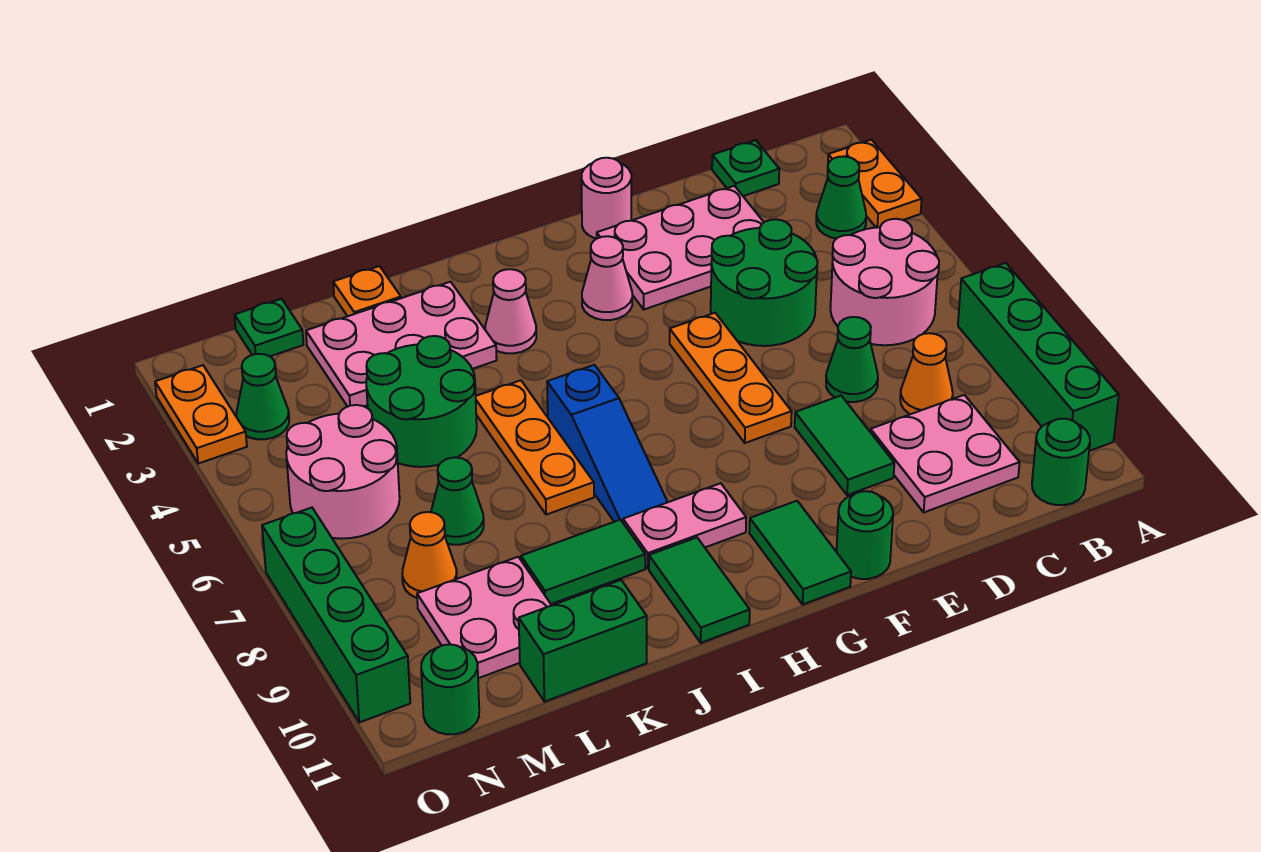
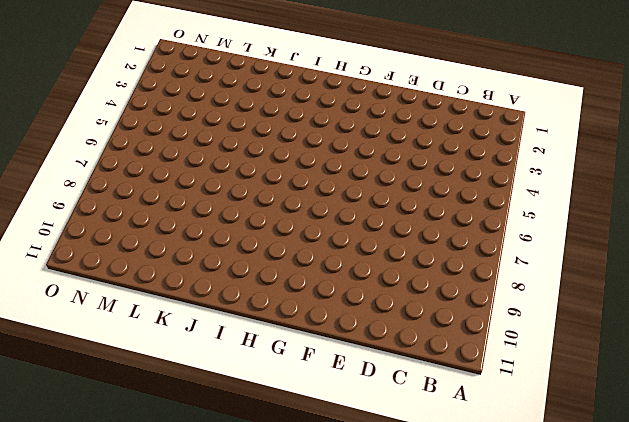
none -> orange 1x2 plate [828,140,922,228]
none -> green 1x4 brick [958,263,1119,451]
none -> green 1x1 cone [816,156,866,239]
none -> pink 2x2 round brick [830,219,939,345]

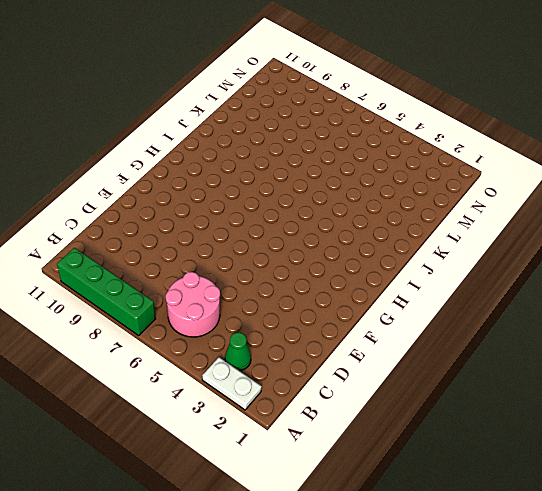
white 1x2 plate [202,357,262,410] -> orange 1x2 plate [828,140,922,228]
none -> green 1x1 round brick [1032,419,1090,505]
none -> green 1x1 plate [712,140,779,196]
none -> orange 1x1 cone [900,333,953,414]
none -> pink 2x2 plate [870,395,1020,512]

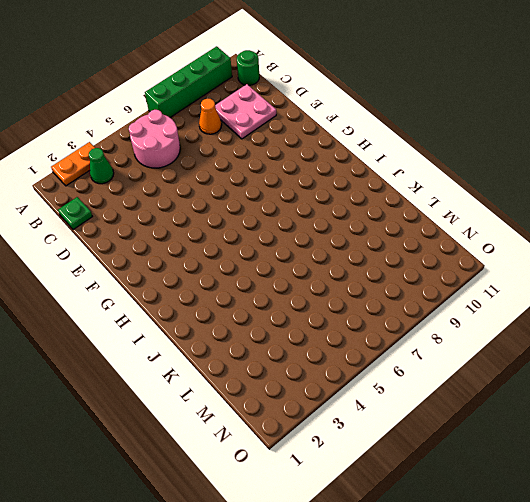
none -> pink 2x3 plate [597,186,764,309]
none -> green 2x2 round brick [711,219,818,346]
none -> green 1x1 cone [826,317,878,402]
none -> green 1x2 tile [795,396,894,495]

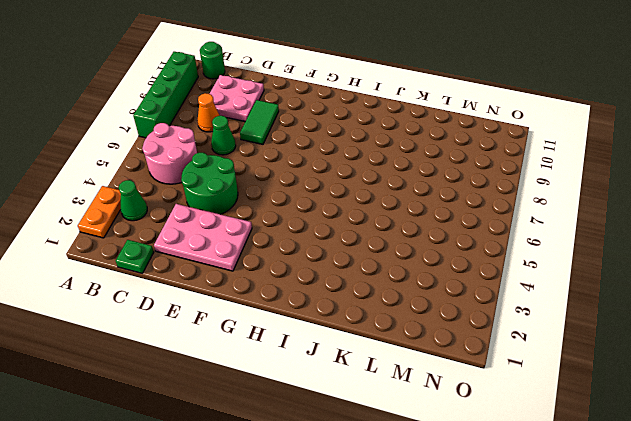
none -> pink 1x1 round brick [582,158,631,239]
none -> orange 1x3 plate [670,313,792,443]
none -> green 1x1 round brick [837,491,893,579]
none -> pink 1x1 cone [582,236,632,320]

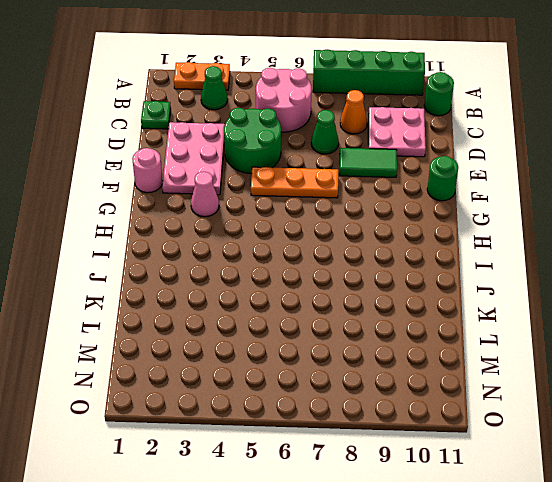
none -> green 1x2 tile [749,501,851,604]
none -> pink 1x2 plate [623,483,746,568]
none -> pink 1x1 cone [485,269,536,353]
none -> blue 1x3 slope [547,365,668,522]

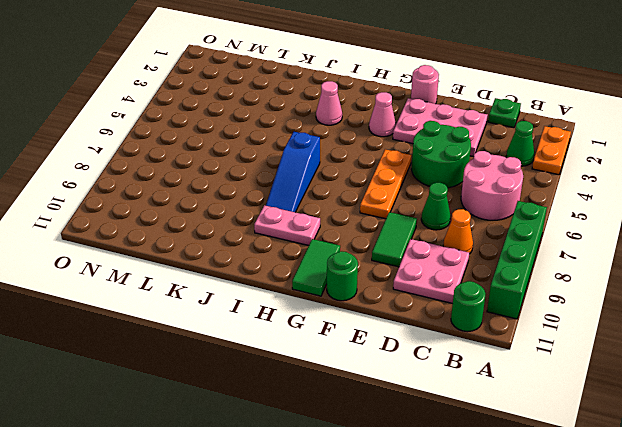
none -> green 1x2 tile [649,538,750,643]
none -> pink 2x3 plate [306,282,497,407]
none -> orange 1x3 plate [476,380,594,515]
none -> green 1x2 tile [521,520,645,604]

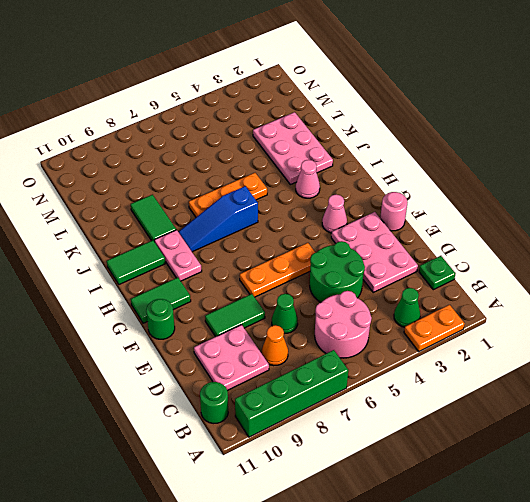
none -> orange 1x1 plate [333,266,401,316]
none -> green 2x2 round brick [366,336,477,467]
none -> green 1x2 brick [519,580,647,702]
none -> green 1x1 cone [431,457,484,545]

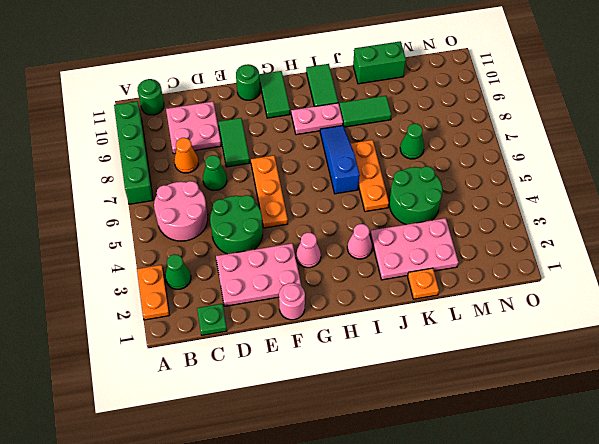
none -> pink 2x2 plate [417,557,552,678]
none -> green 1x1 plate [235,299,303,356]
none -> pink 2x2 round brick [286,405,400,539]
none -> orange 1x1 cone [402,512,457,598]

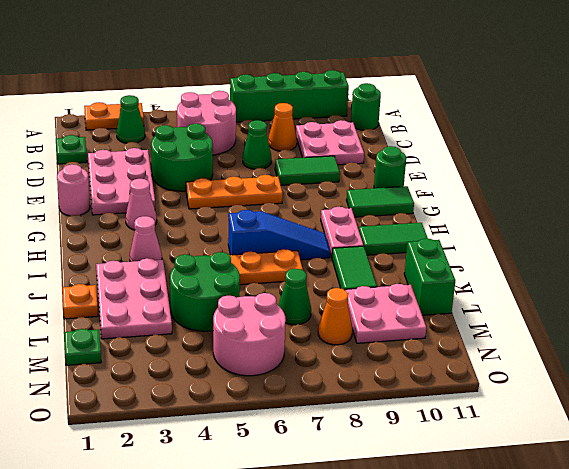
none -> green 1x1 cone [236,354,289,439]
none -> green 1x1 round brick [421,644,479,734]
none -> orange 1x2 plate [155,365,247,463]
none -> green 1x4 brick [262,508,410,722]

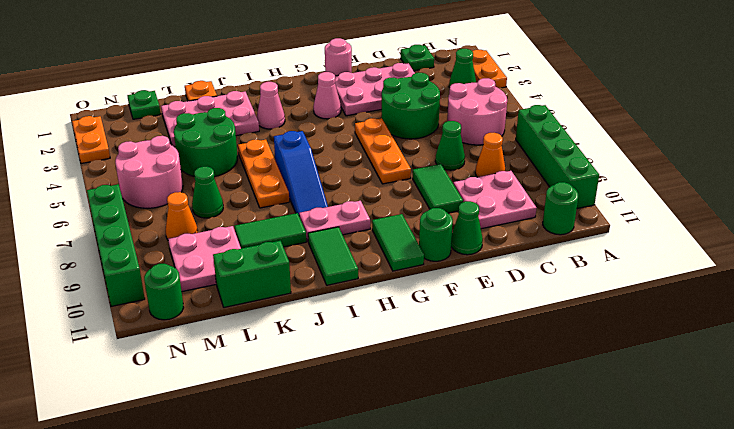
green 1x1 cone [451,201,483,255] -> green 1x1 cone moved to [236,354,289,439]

